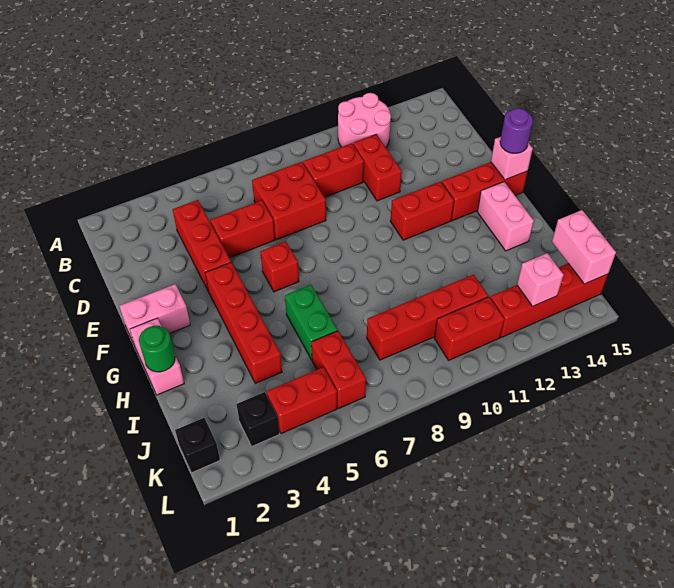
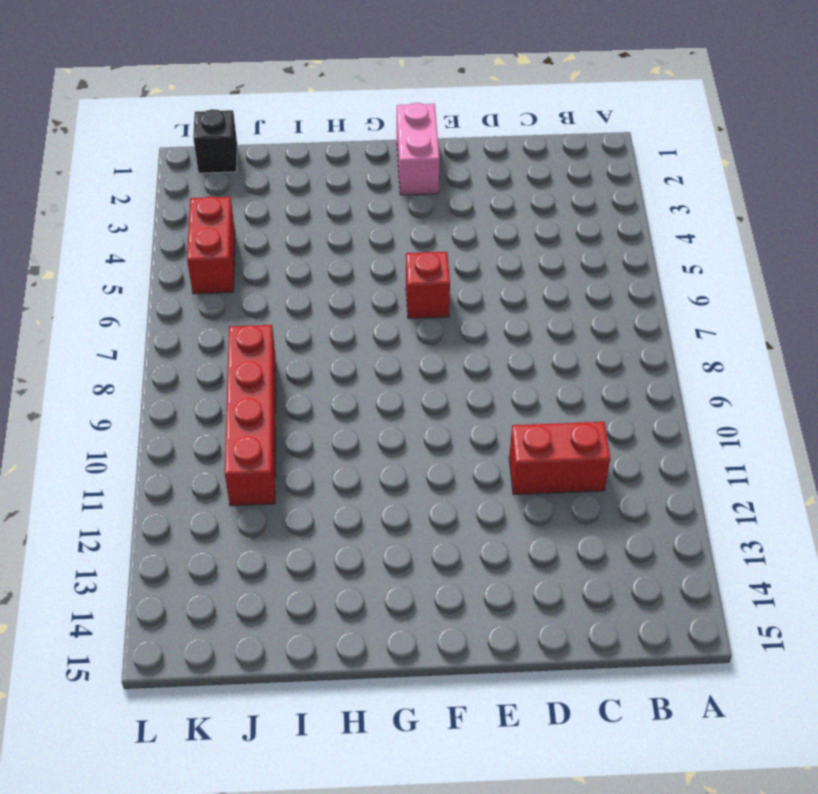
none -> pink 2x2 round brick [338,93,391,147]
none -> red 1x3 brick [173,200,231,290]
none -> red 2x2 brick [252,162,326,240]

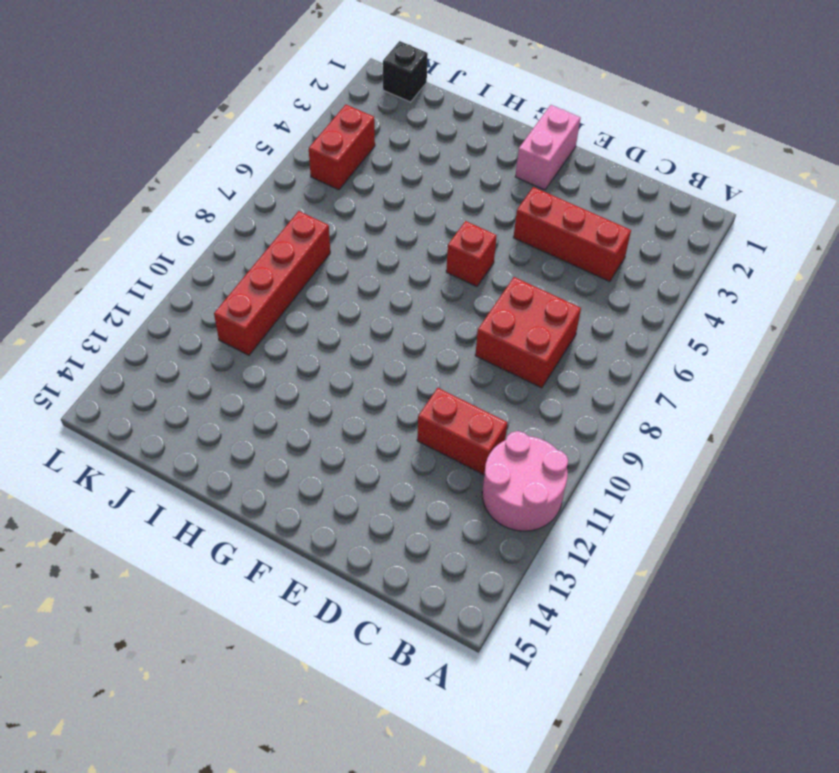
none -> red 1x2 brick [303,143,364,197]
none -> red 1x2 brick [210,200,275,258]
none -> red 1x4 brick [205,262,282,383]

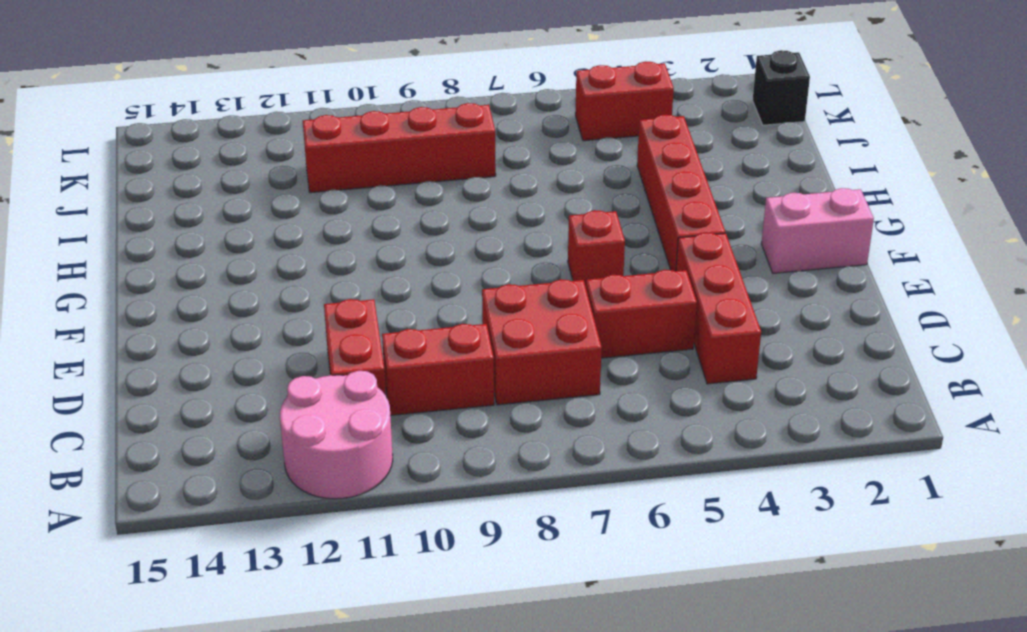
none -> red 1x2 brick [390,181,454,240]
none -> red 1x3 brick [442,162,528,221]
none -> pink 1x2 brick [130,318,184,395]

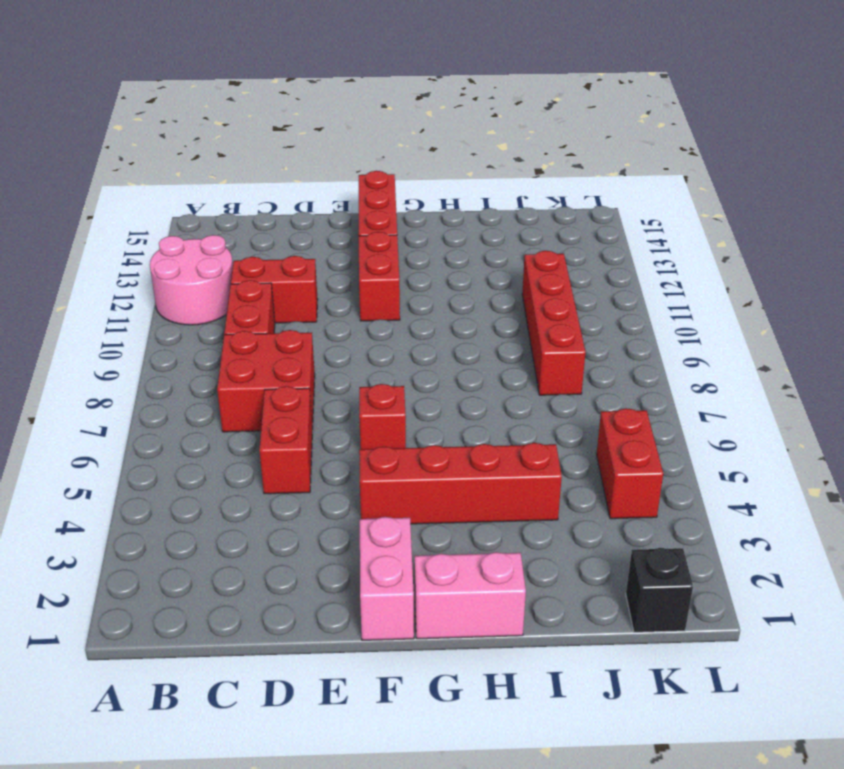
none -> red 1x3 brick [173,200,231,290]
none -> pink 1x2 brick [477,182,534,251]
none -> green 1x2 brick [285,285,338,360]

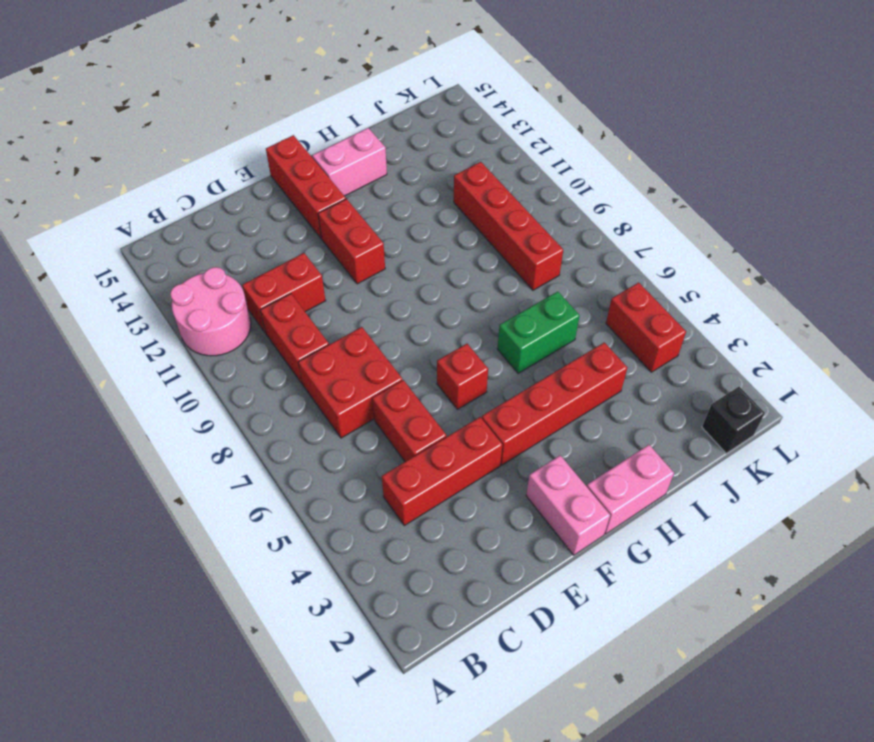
none -> red 1x2 brick [311,331,366,408]
none -> black 1x1 brick [237,392,279,446]
none -> red 1x2 brick [434,297,504,360]

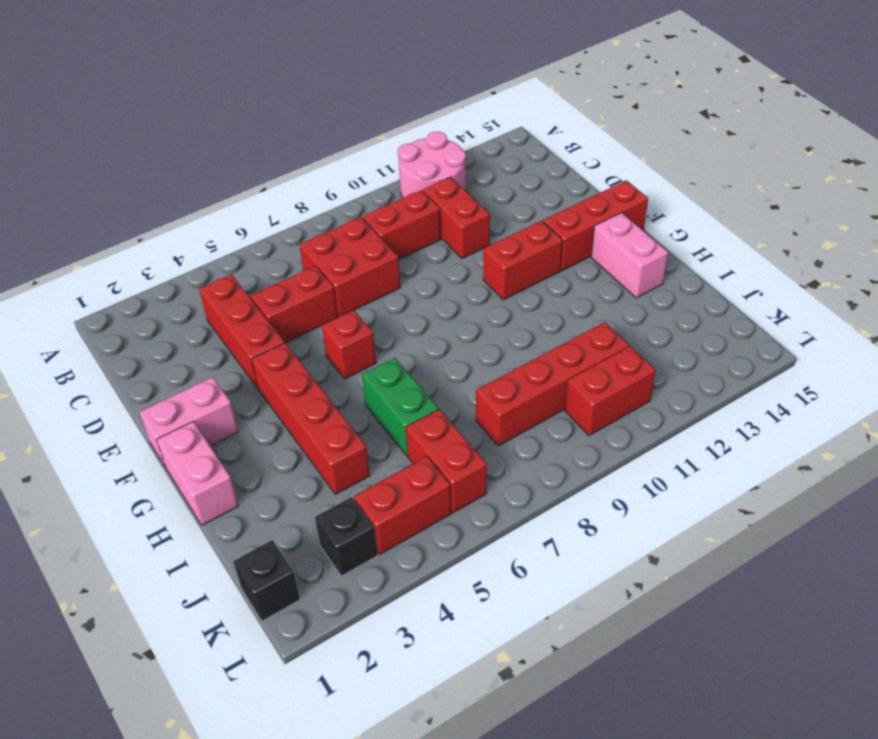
none -> red 1x4 brick [490,264,608,337]
none -> pink 1x1 brick [491,137,533,180]
none -> green 1x1 round brick [139,326,175,372]

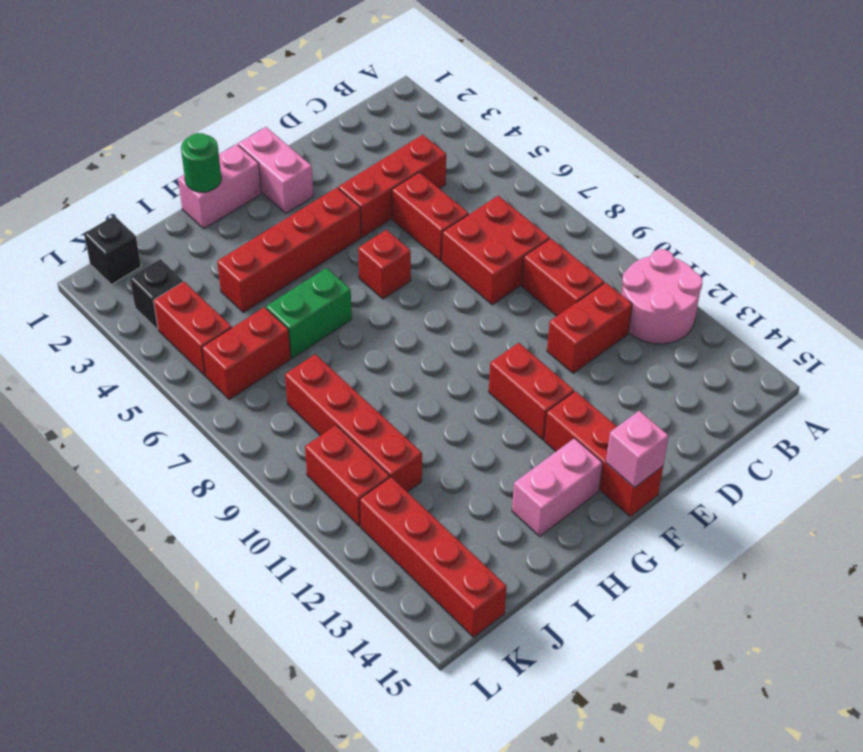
none -> pink 1x2 brick [552,210,616,284]
none -> pink 1x1 brick [517,253,564,306]
none -> purple 1x1 round brick [500,108,533,153]

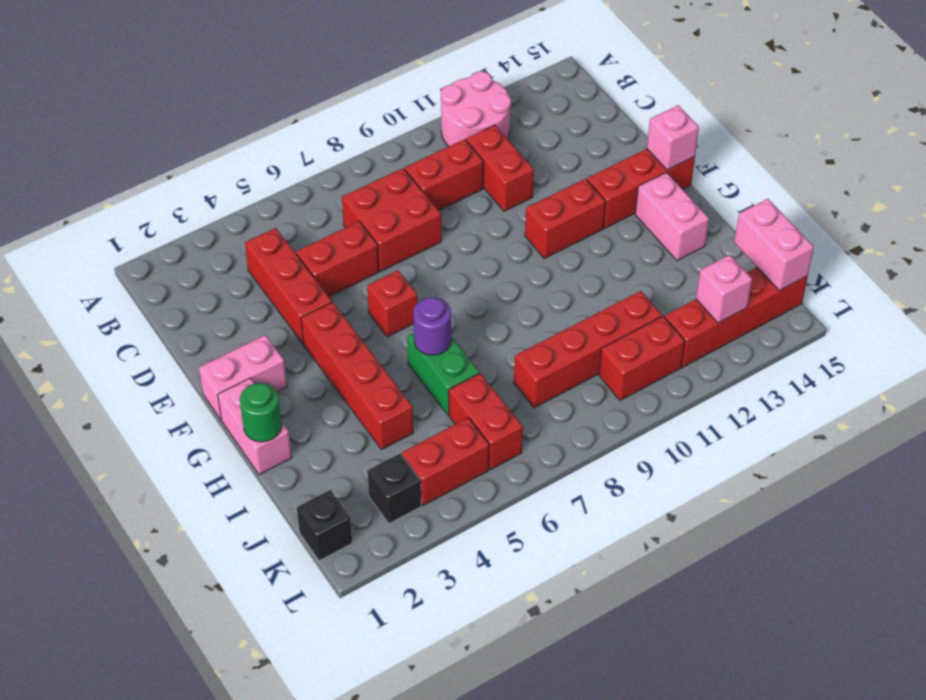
purple 1x1 round brick [414,297,451,355] -> purple 1x1 round brick moved to [500,108,533,153]

